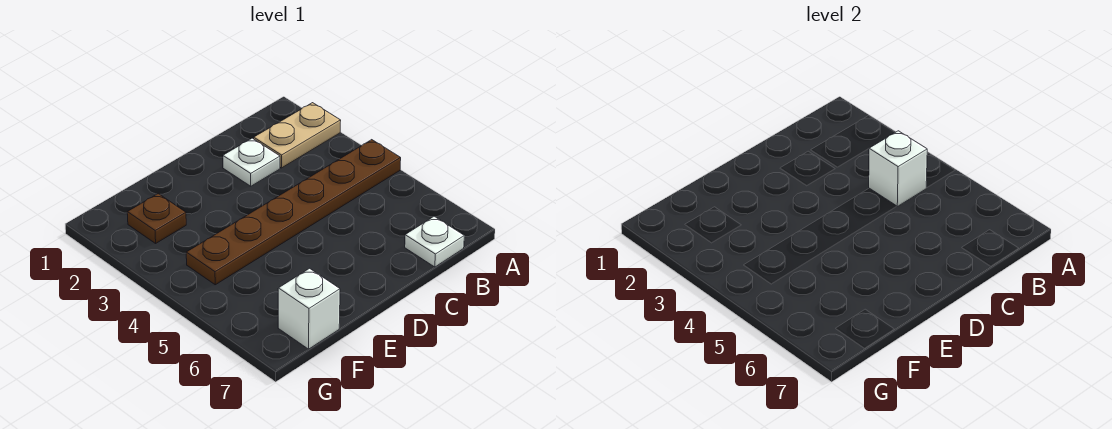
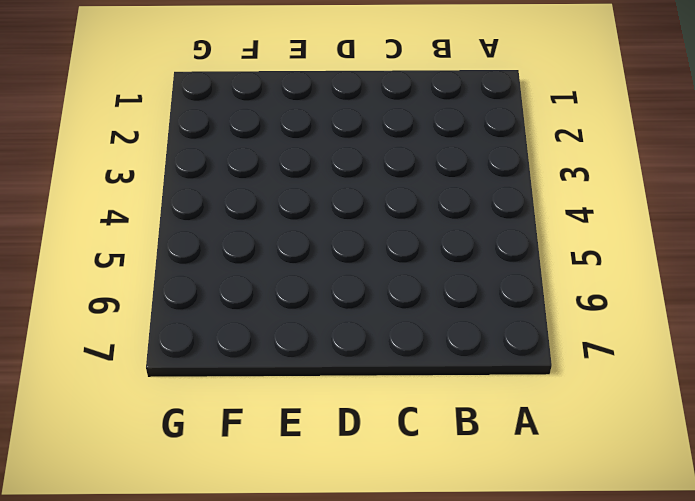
none -> tan 1x2 plate [254,103,341,168]
none -> brown 1x6 plate [186,140,401,285]

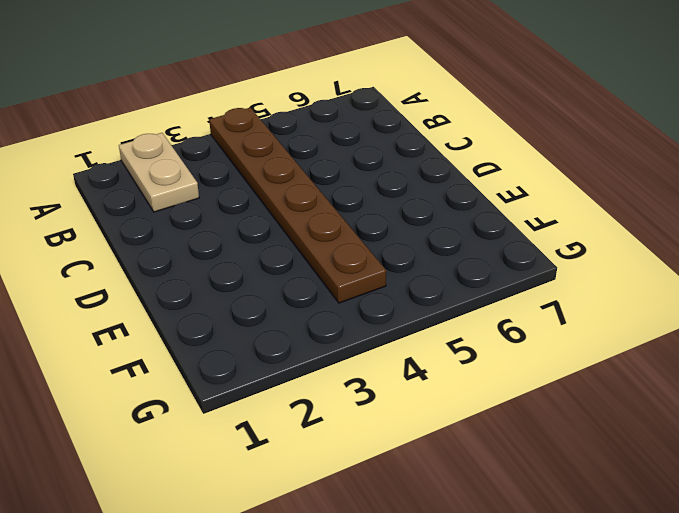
none -> white 1x1 plate [405,216,464,267]
none -> white 1x1 plate [223,138,280,186]

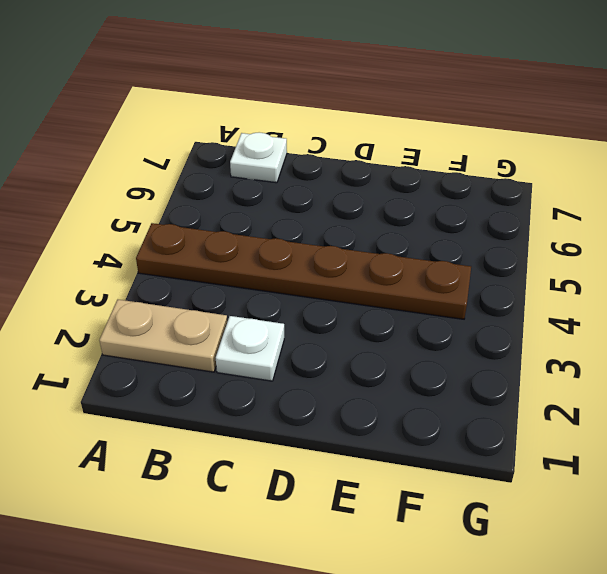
none -> brown 1x1 plate [127,194,186,243]
none -> white 1x1 brick [278,268,340,349]

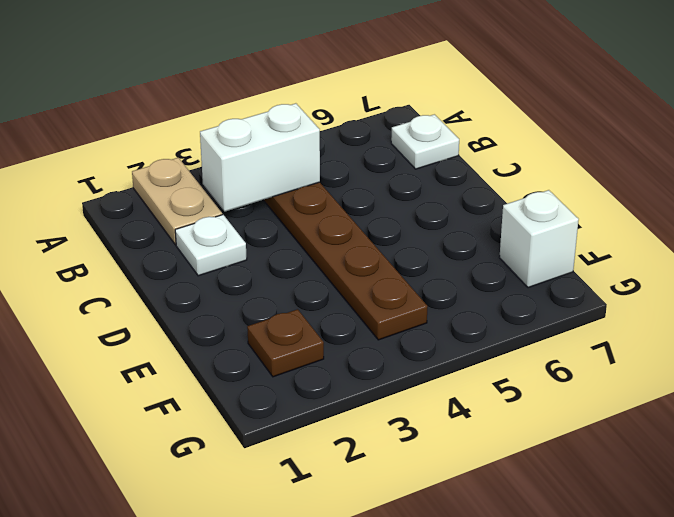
white 1x2 brick [200,103,320,211] -> white 1x1 brick [869,131,927,207]

